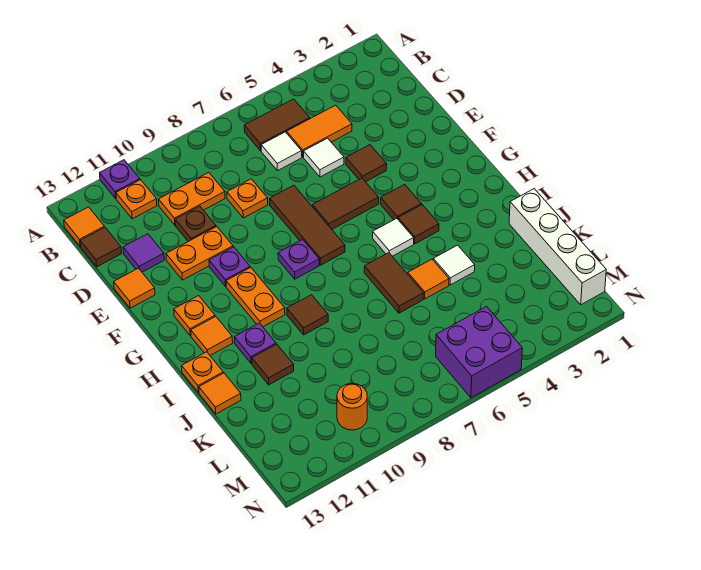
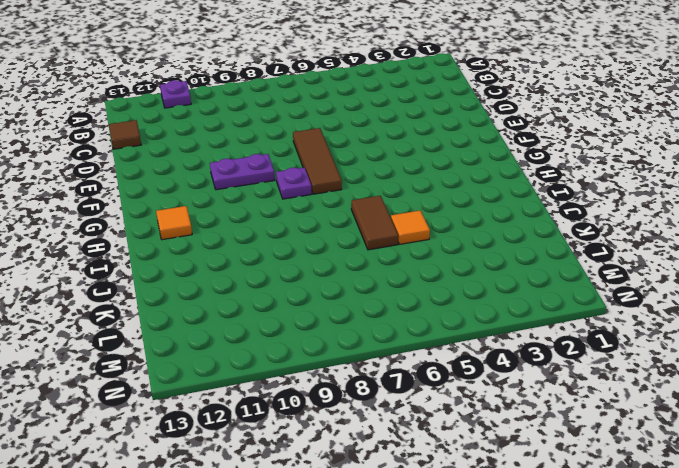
purple 1x2 plate [210,154,275,190] -> purple 1x1 plate [209,247,250,286]
none -> brown 1x2 tile [244,99,310,151]
none -> orange 1x1 plate [116,180,157,219]
none -> orange 1x1 tile [64,207,104,246]
none -> orange 1x2 tile [287,105,352,157]

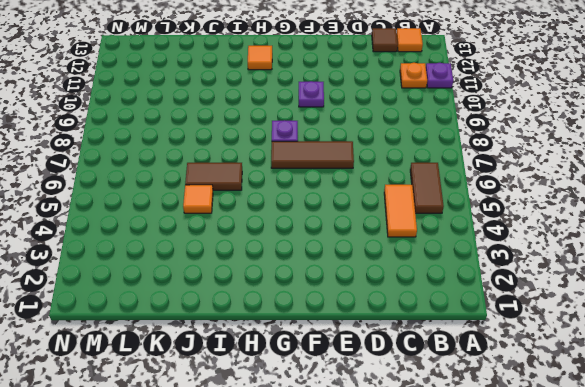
none -> white 1x1 tile [261,132,302,171]
none -> orange 1x2 plate [159,173,225,225]
none -> white 1x1 tile [304,138,344,177]
none -> orange 1x1 plate [227,179,268,218]

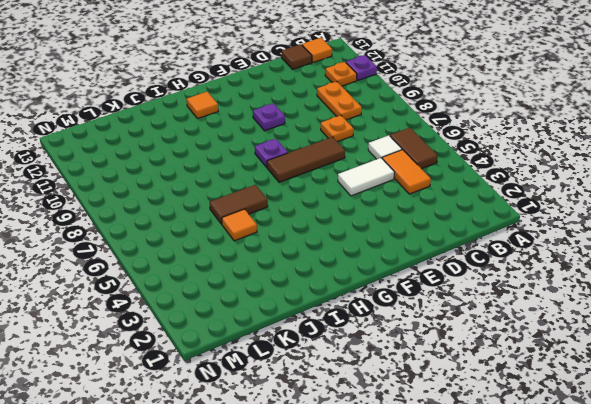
white 1x2 tile [338,158,395,196] -> white 1x1 tile [304,138,344,177]
none -> brown 1x1 plate [175,206,216,241]
none -> purple 1x1 tile [123,234,164,272]
none -> brown 1x1 tile [346,145,387,182]
none -> orange 1x2 plate [166,227,233,280]

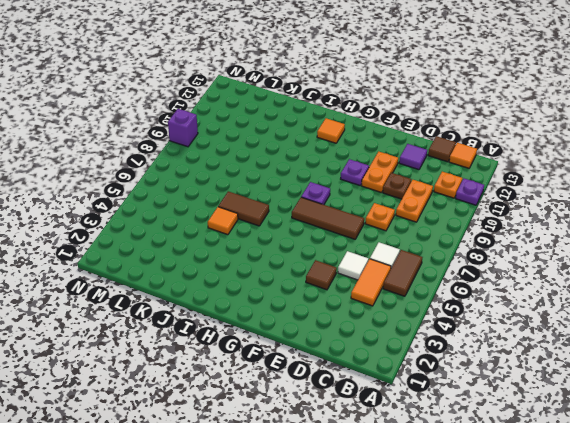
purple 1x1 brick [168,109,198,147] -> none
none -> orange 1x1 tile [114,268,155,308]
none -> brown 1x2 tile [312,178,379,229]
none -> brown 1x1 tile [381,184,421,220]
none -> orange 1x2 plate [226,267,285,327]

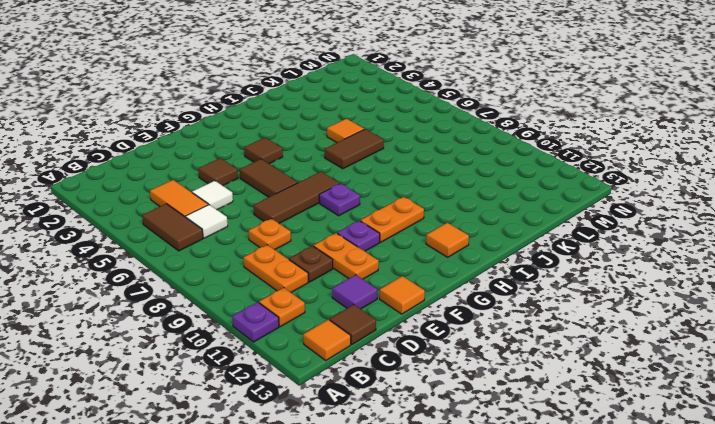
none -> orange 1x1 plate [174,296,215,336]
none -> brown 1x1 tile [398,205,439,244]
none -> white 1x1 tile [373,218,414,256]
none -> brown 1x1 tile [287,295,328,335]

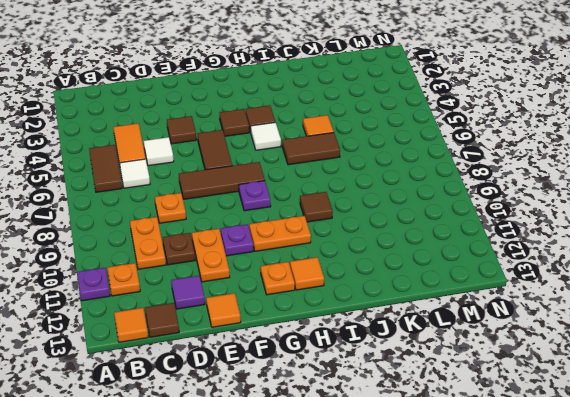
none -> purple 1x1 plate [234,323,276,364]
none -> orange 1x1 plate [182,352,223,393]
none -> white 1x4 brick [509,189,606,305]
none -> white 1x1 tile [433,245,475,285]

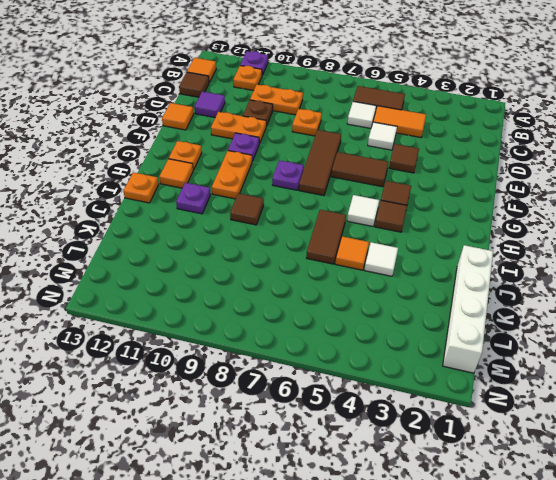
none -> brown 1x1 tile [252,344,294,385]
none -> orange 1x1 tile [199,373,241,414]
none -> purple 2x2 brick [436,307,522,398]
none -> orange 1x1 round brick [337,383,367,430]

